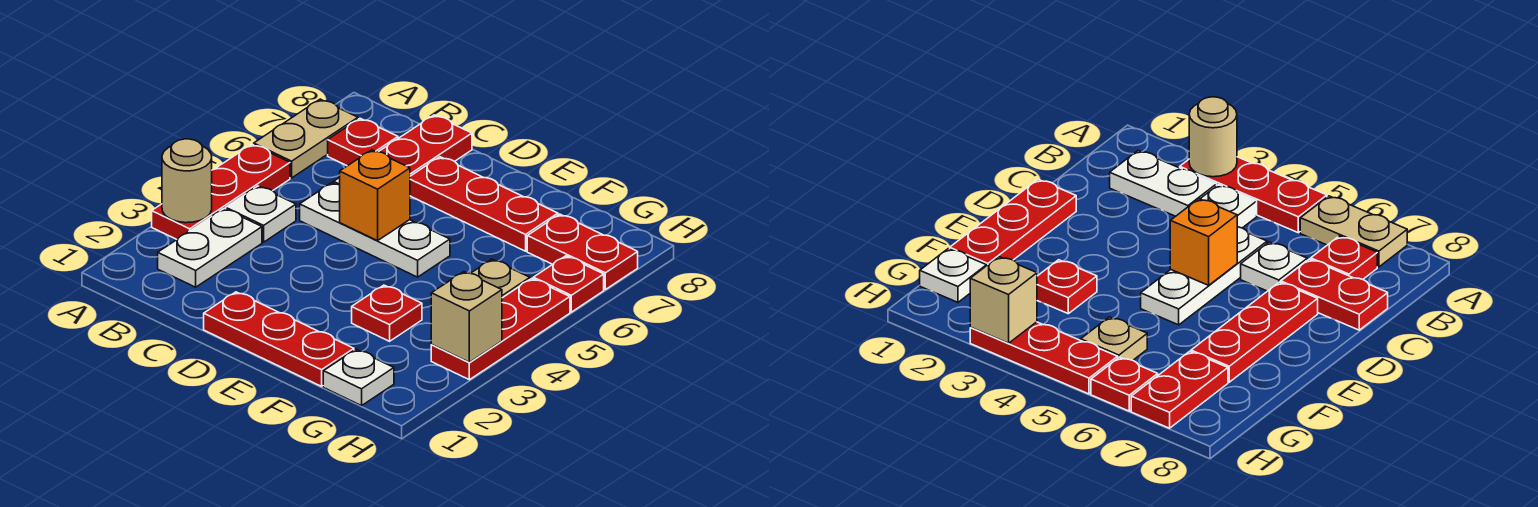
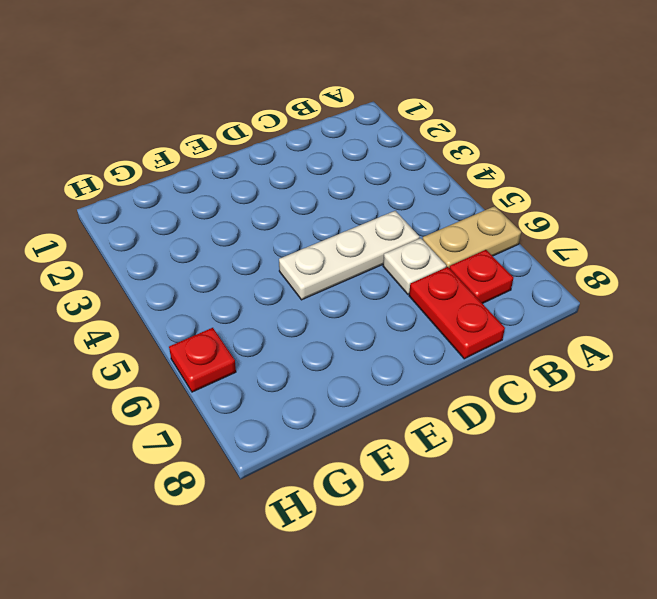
tan 1x2 plate [422,206,521,267] -> tan 1x2 plate turned to [254,99,358,178]
none -> red 1x3 plate [152,144,290,239]
none -> white 1x2 plate [158,209,262,287]
none -> white 1x1 plate [226,186,296,242]

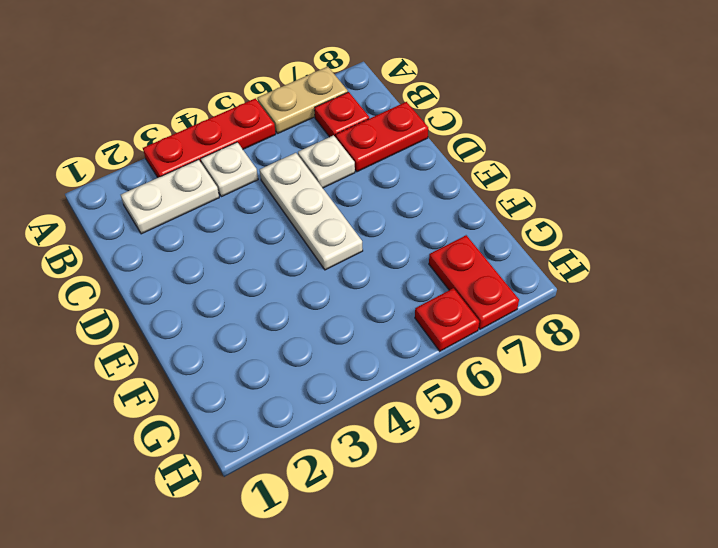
none -> red 1x3 plate [204,292,354,386]
none -> red 1x3 plate [410,157,558,251]
none -> red 1x1 plate [352,285,422,341]

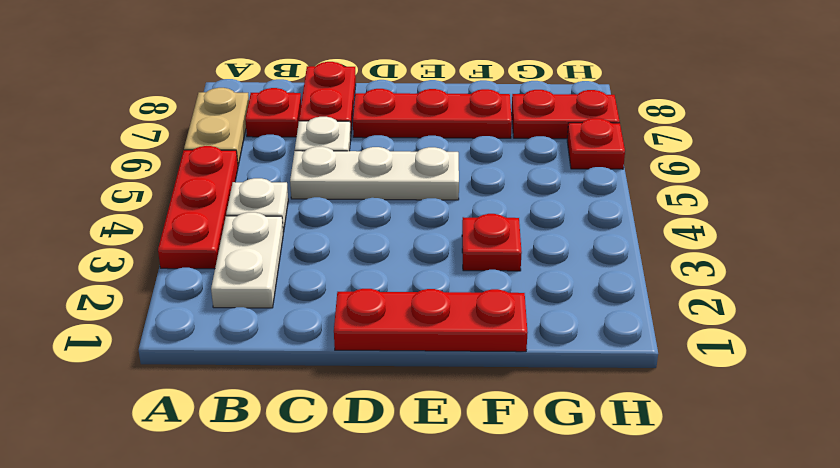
none -> white 1x1 plate [323,350,394,406]
none -> tan 1x1 plate [471,259,530,298]
none -> red 1x3 plate [431,279,570,380]

